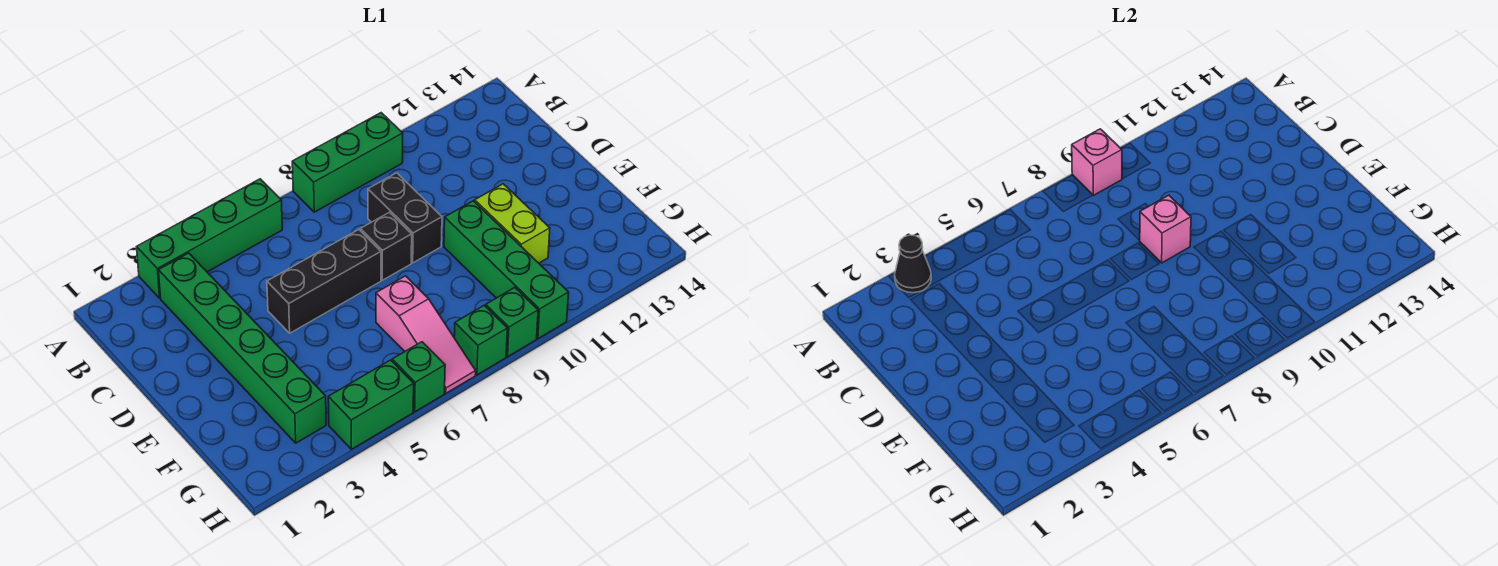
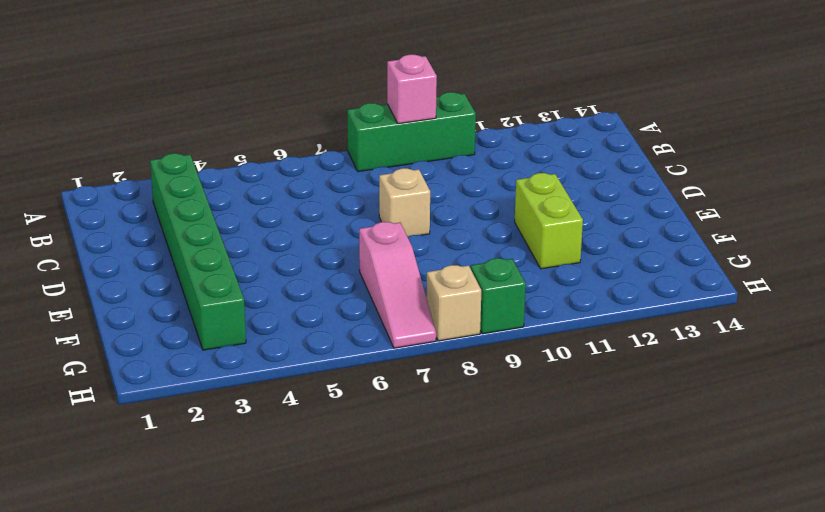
tan 1x1 brick [379,168,430,237] -> black 1x1 brick [360,212,412,280]
tan 1x1 brick [426,265,481,341] -> green 1x1 brick [454,305,507,375]
none -> green 1x4 brick [137,179,282,298]
none -> black 1x2 brick [368,173,442,263]
none -> black 1x3 brick [267,230,381,333]

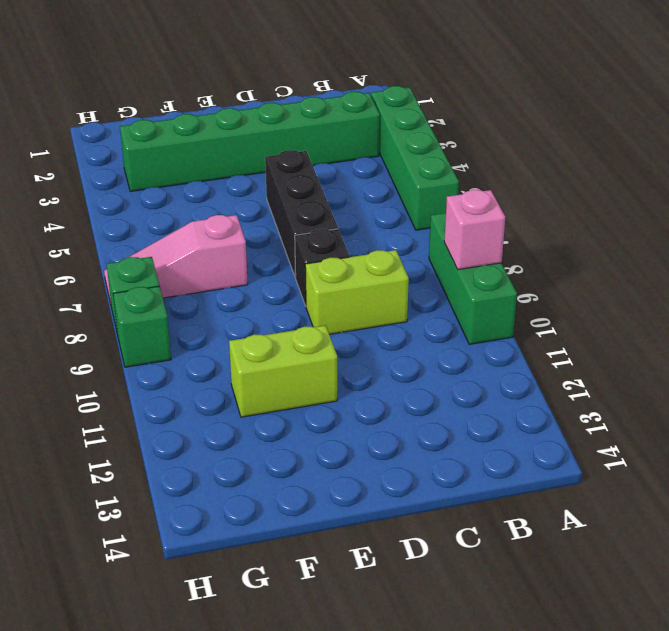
lime 1x2 brick [305,250,409,334] -> black 1x2 brick [368,173,442,263]
none -> green 1x4 brick [444,201,569,339]
none -> green 1x2 brick [328,360,414,449]
none -> green 1x1 brick [392,342,445,412]

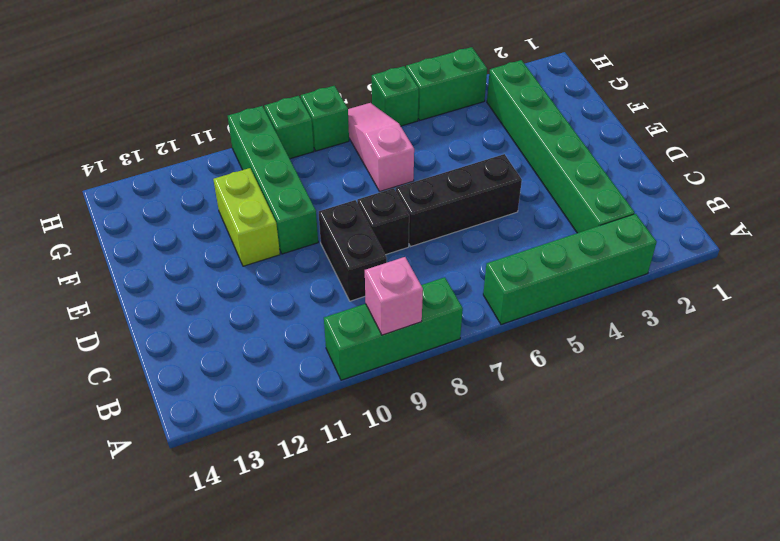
none -> black 1x1 cone [895,235,931,293]
none -> pink 1x1 brick [1140,195,1191,263]

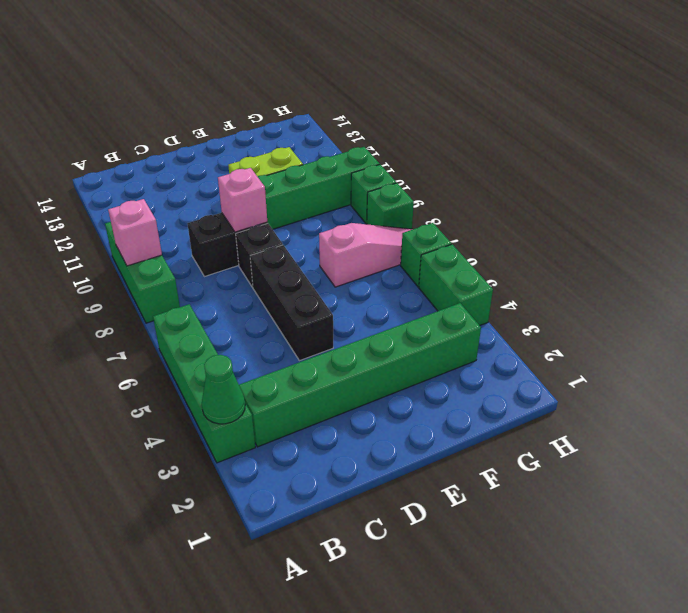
green 1x1 cone [202,355,245,424] -> black 1x1 cone [895,235,931,293]

